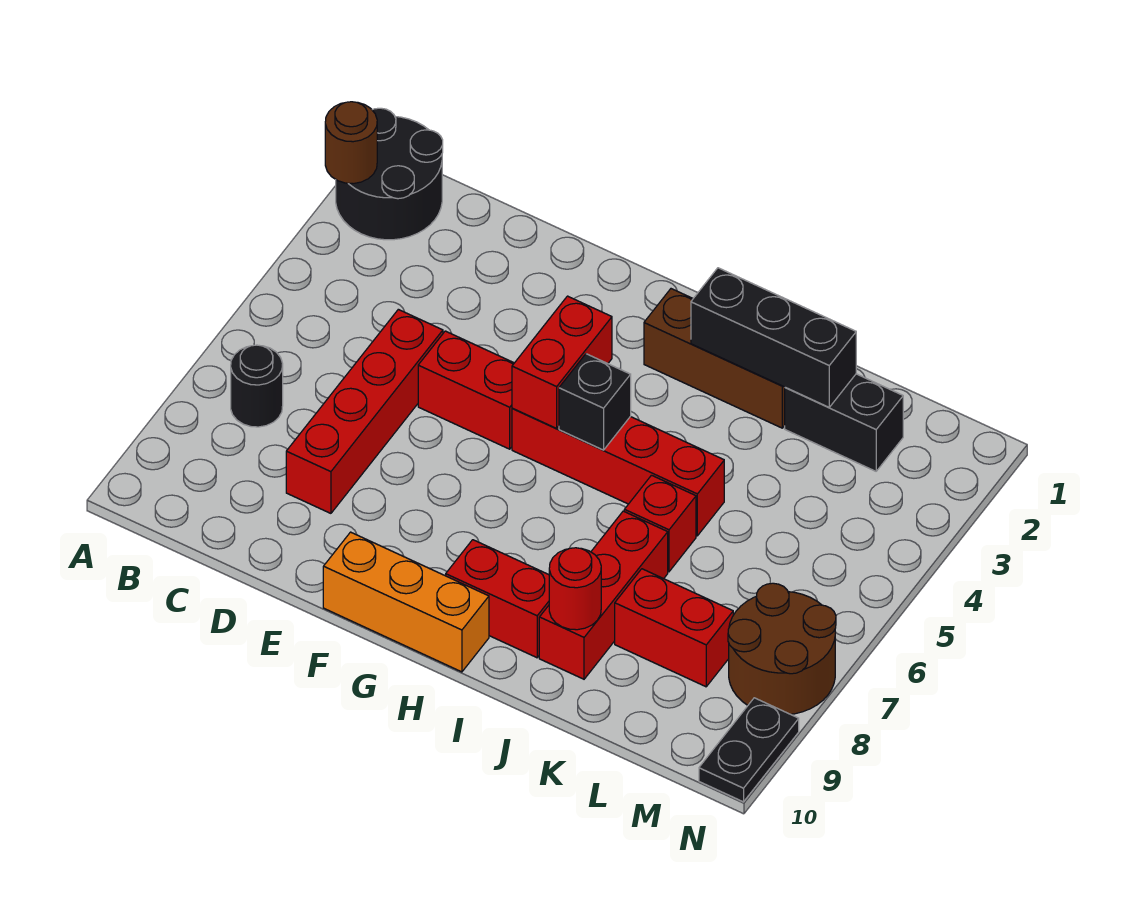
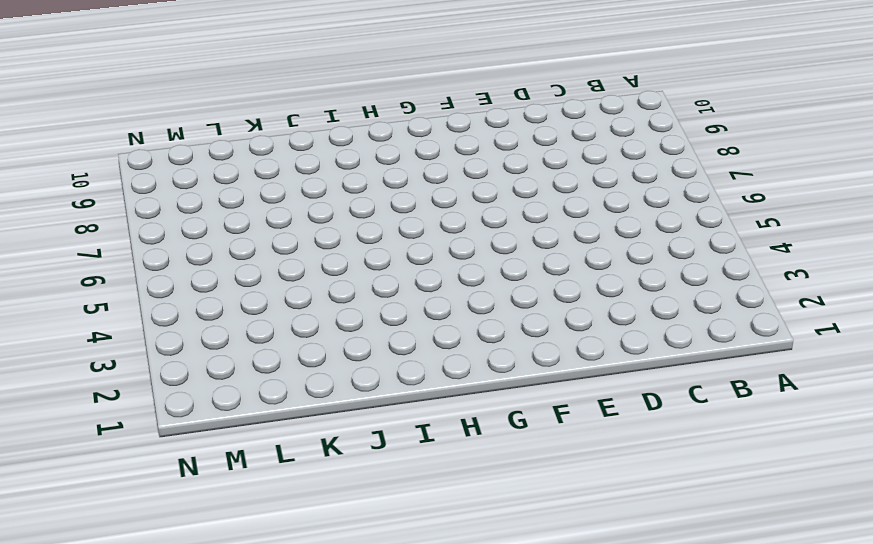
none -> black 2x2 round brick [336,108,443,240]
none -> black 1x1 round brick [231,345,283,427]
none -> red 1x4 brick [286,309,443,513]

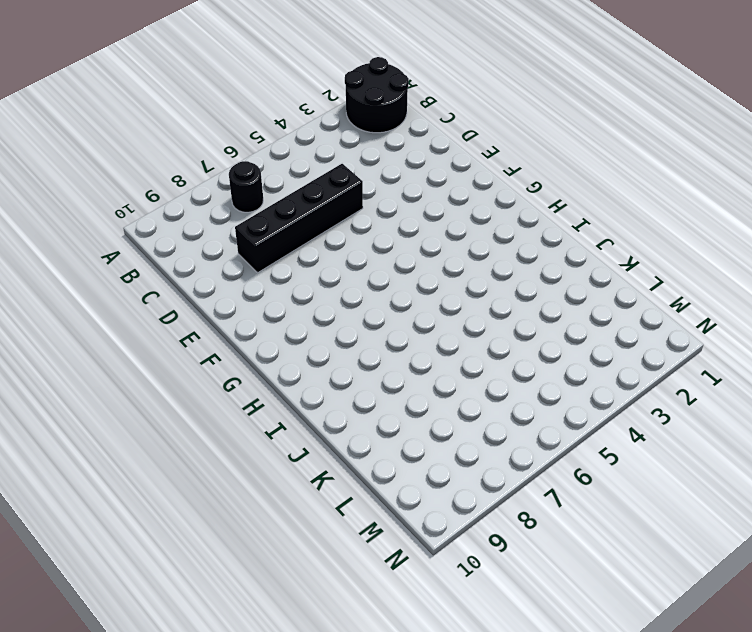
black 1x4 brick [235,164,363,273] -> red 1x4 brick [286,309,443,513]
none -> red 1x2 brick [418,331,514,449]
none -> orange 1x3 brick [323,532,489,672]
none -> red 1x4 brick [512,408,724,536]

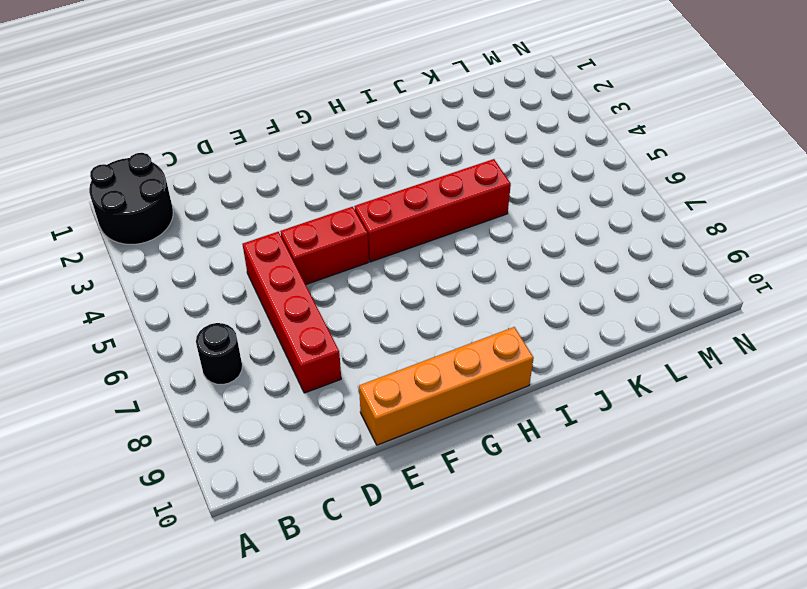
orange 1x4 brick [359,327,534,445] -> orange 1x3 brick [323,532,489,672]
none -> brown 1x3 brick [644,289,785,428]
none -> red 1x2 brick [446,540,549,658]
none -> red 1x1 brick [624,475,696,572]

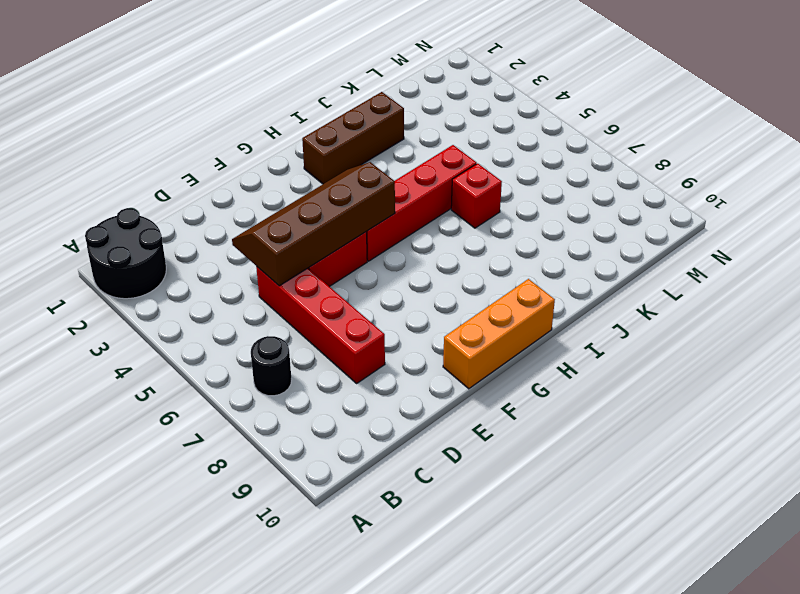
brown 2x4 slope [232,162,395,286] -> red 1x2 brick [512,296,612,428]
none -> red 1x2 brick [446,540,549,658]
none -> red 1x3 brick [539,511,668,679]
none -> black 1x2 brick [785,374,903,471]

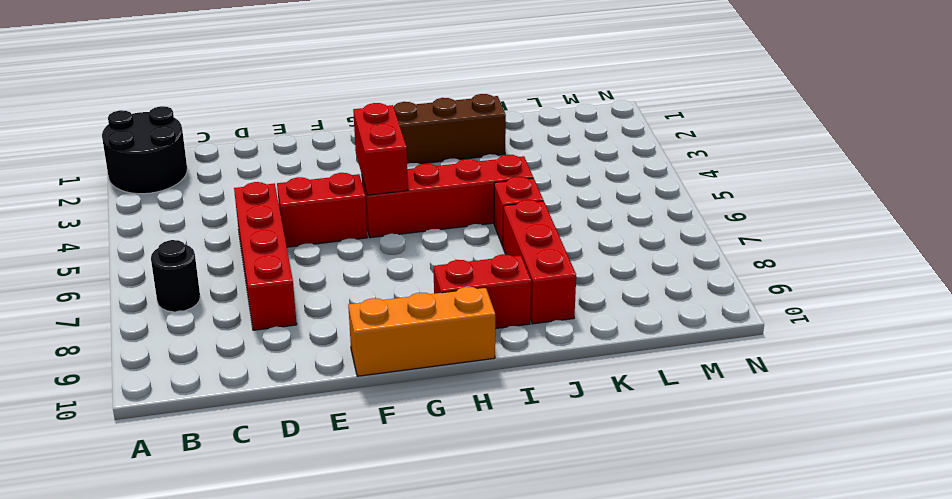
none -> black 1x2 brick [785,374,903,471]
none -> red 1x2 brick [615,569,733,687]
none -> brown 2x2 round brick [728,583,836,714]

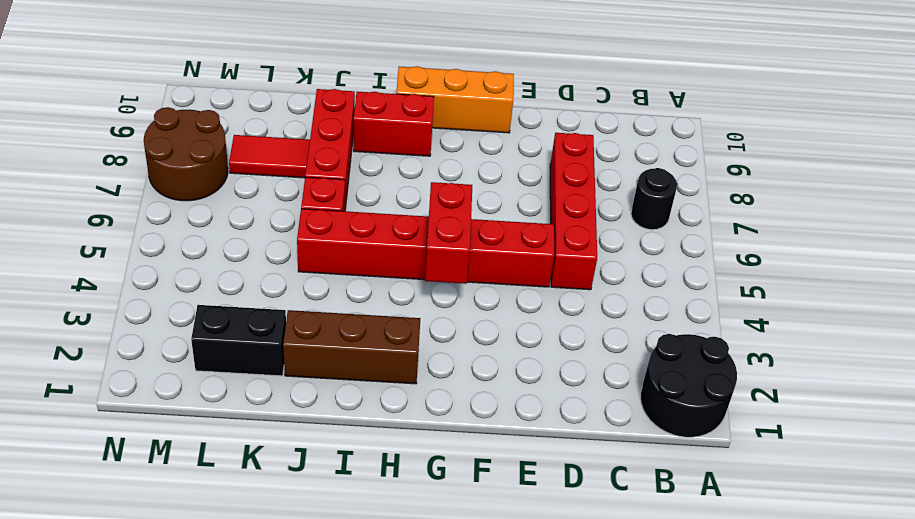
red 1x2 tile [229,135,310,178] -> red 1x2 brick [615,569,733,687]
none -> black 1x2 plate [699,698,799,802]
none -> brown 1x1 round brick [325,102,377,184]
none -> black 1x1 brick [559,354,631,450]

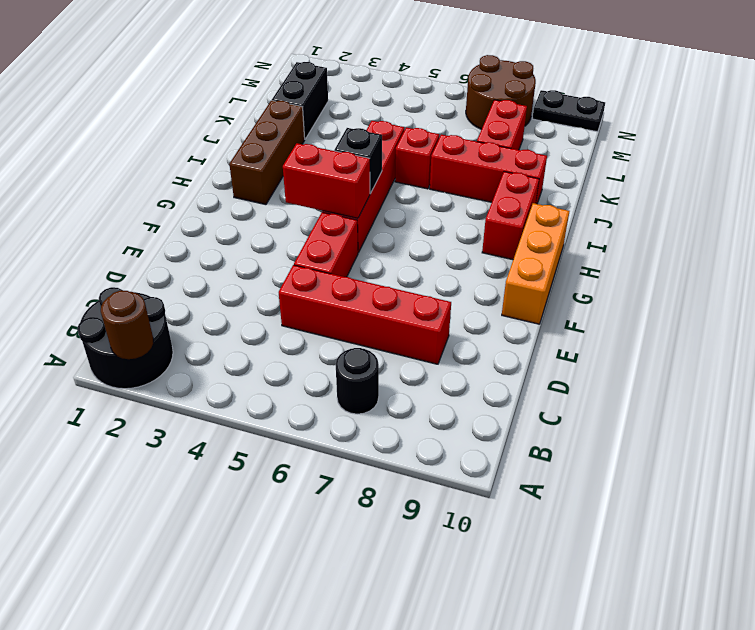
none -> black 1x3 brick [691,268,856,407]
none -> red 1x1 round brick [549,548,601,630]

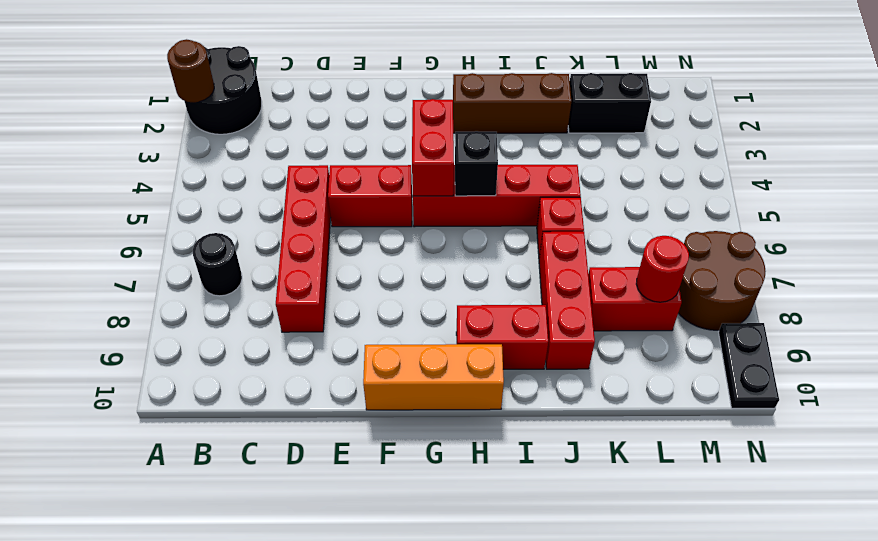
red 1x1 round brick [636,236,689,302] -> red 1x1 round brick moved to [549,548,601,630]
none -> black 1x3 brick [691,268,856,407]

